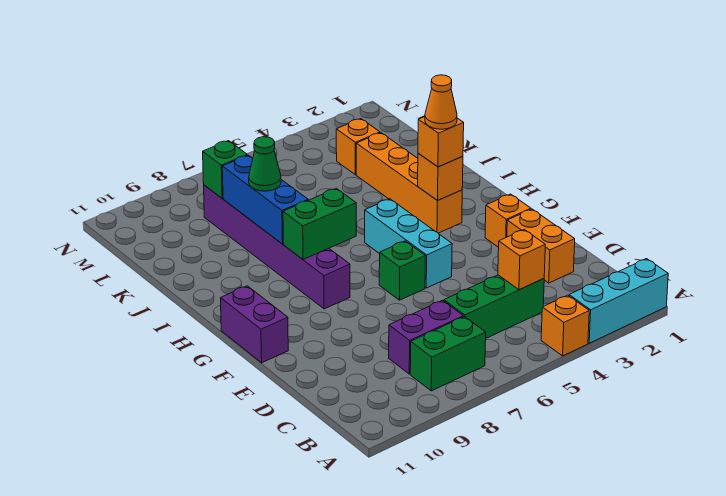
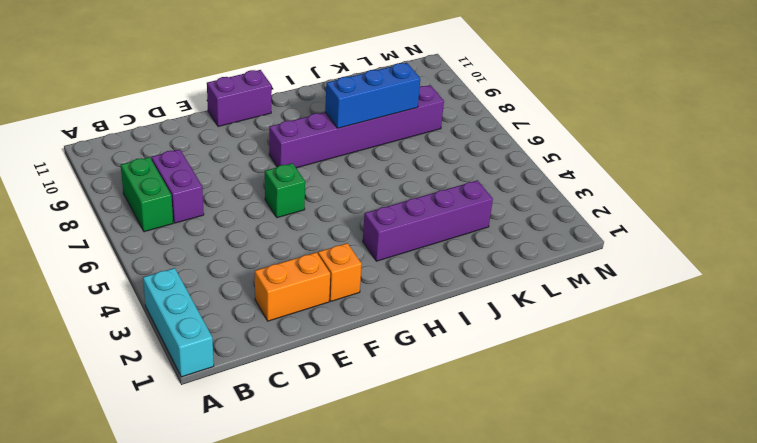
purple 1x4 brick [363,180,493,261] -> orange 1x4 brick [356,133,462,233]
none -> orange 1x1 brick [541,295,589,356]
none -> green 1x3 brick [444,275,544,338]
none -> cyan 1x3 brick [365,199,452,288]

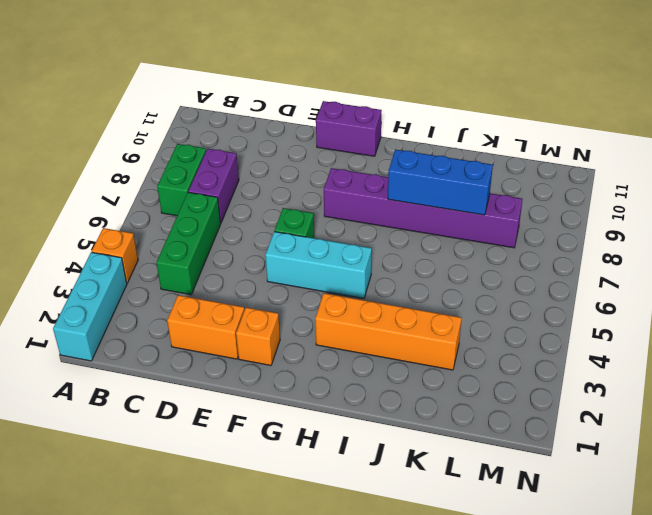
none -> orange 1x1 brick [336,119,380,175]
none -> orange 1x1 brick [498,230,545,290]
none -> orange 1x1 brick [418,153,463,201]

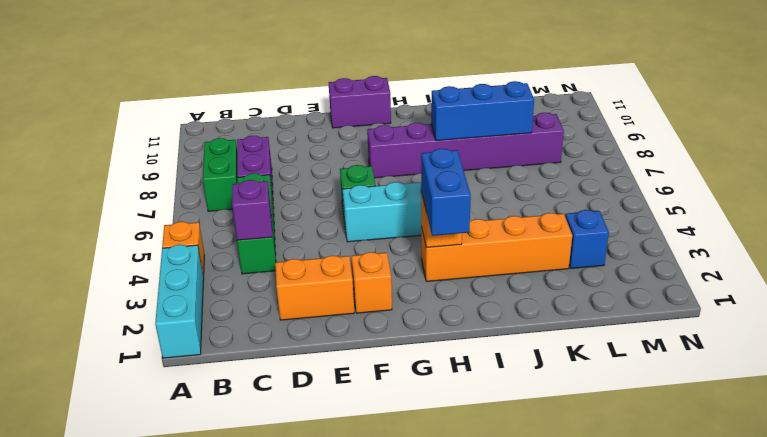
purple 1x1 brick [232,180,272,240] -> orange 1x1 brick [498,230,545,290]
blue 1x2 brick [421,149,471,236] -> orange 1x1 brick [418,117,464,167]
blue 1x1 brick [565,210,609,269] -> orange 1x1 brick [336,119,380,175]
none -> green 1x2 brick [283,188,356,259]
none -> green 1x1 brick [203,141,247,198]
none -> green 1x1 cone [249,137,281,191]

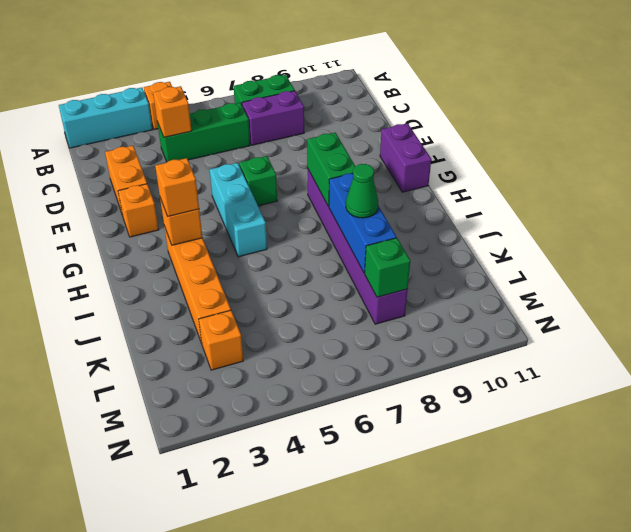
green 1x2 brick [307,133,355,206] -> green 1x2 brick turned to [283,188,356,259]
none -> orange 1x1 cone [425,75,457,129]

